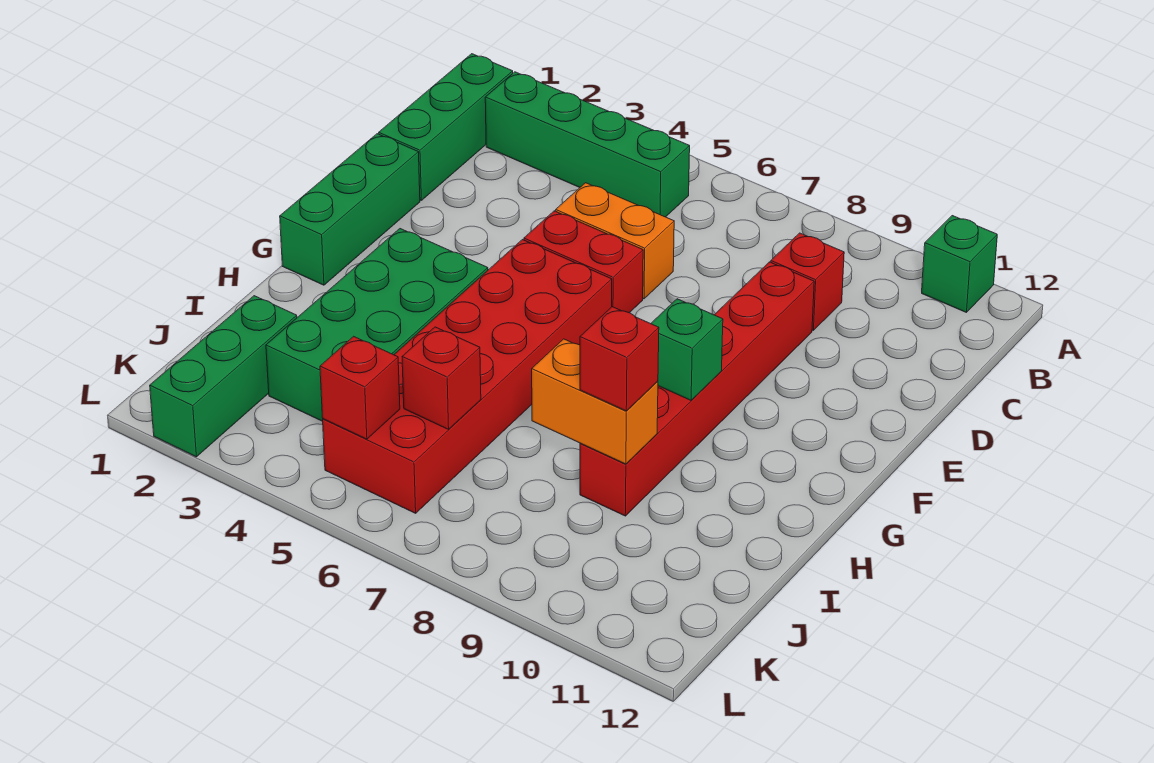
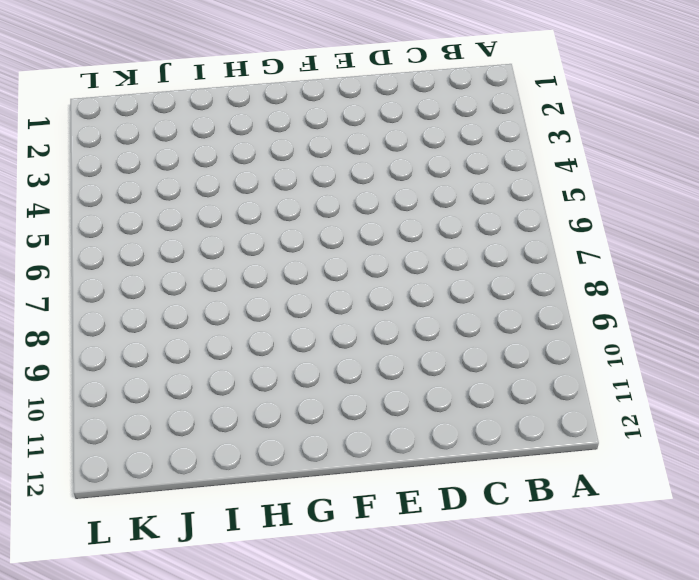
none -> green 1x1 brick [922,216,997,313]
none -> green 1x3 brick [379,54,513,200]
none -> green 1x4 brick [485,72,690,217]

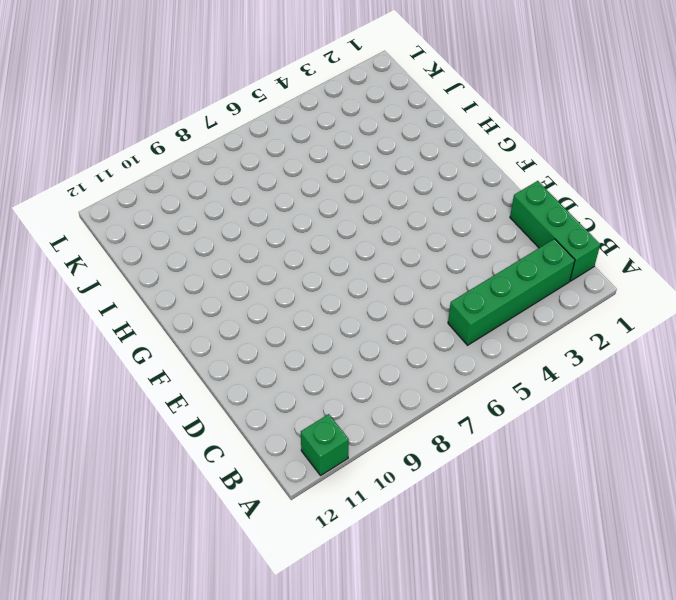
none -> red 1x1 brick [771,233,844,330]
none -> orange 1x2 brick [556,183,674,299]
none -> red 1x6 brick [580,262,814,516]

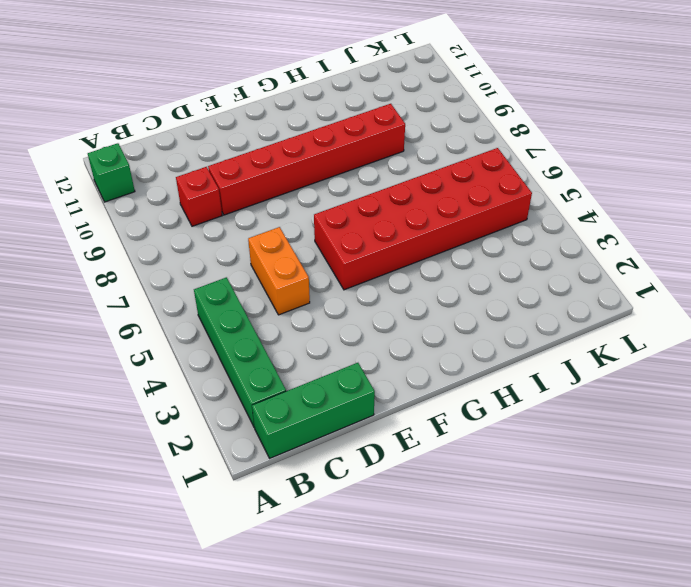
none -> green 1x3 brick [280,134,420,285]
none -> red 1x2 brick [524,211,643,313]
none -> green 2x4 brick [266,229,488,421]

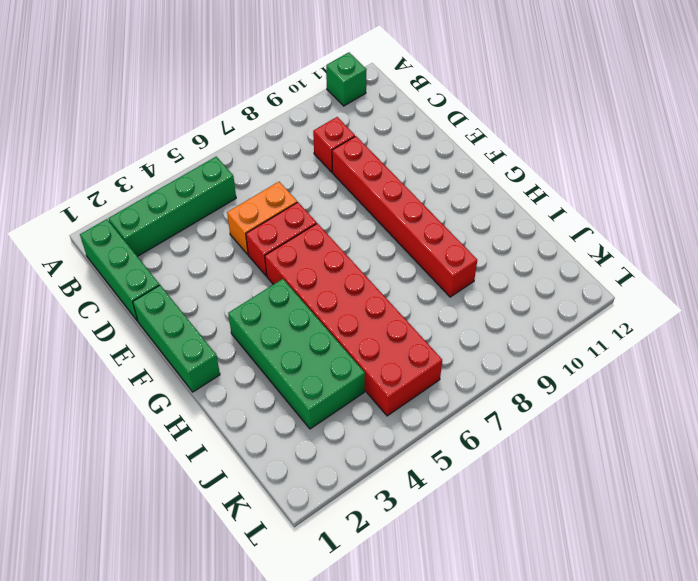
none -> green 1x3 brick [150,296,297,457]
none -> green 1x1 brick [651,299,723,400]
none -> orange 1x2 brick [532,339,658,464]

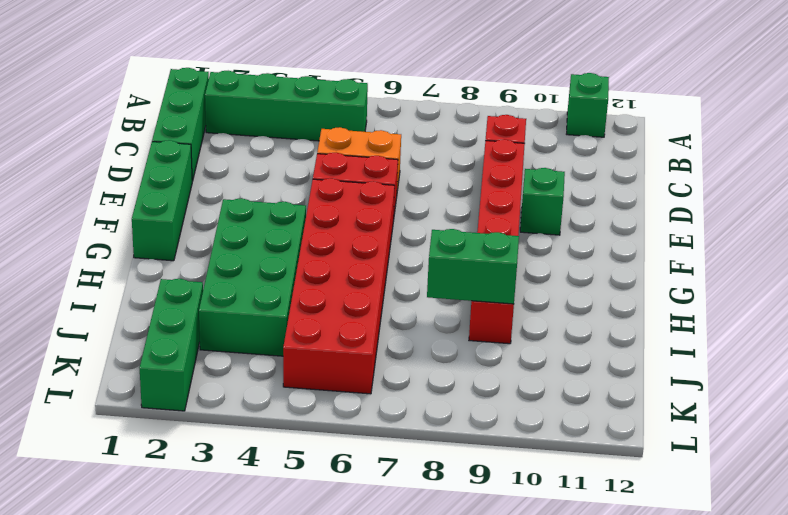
green 1x1 brick [520,168,565,235] -> green 1x1 brick moved to [651,299,723,400]
green 1x2 brick [427,229,519,304] -> orange 1x2 brick [532,339,658,464]
none -> red 1x1 brick [402,327,481,429]
none -> red 1x1 brick [320,336,400,439]
none -> red 1x1 brick [580,307,659,411]

